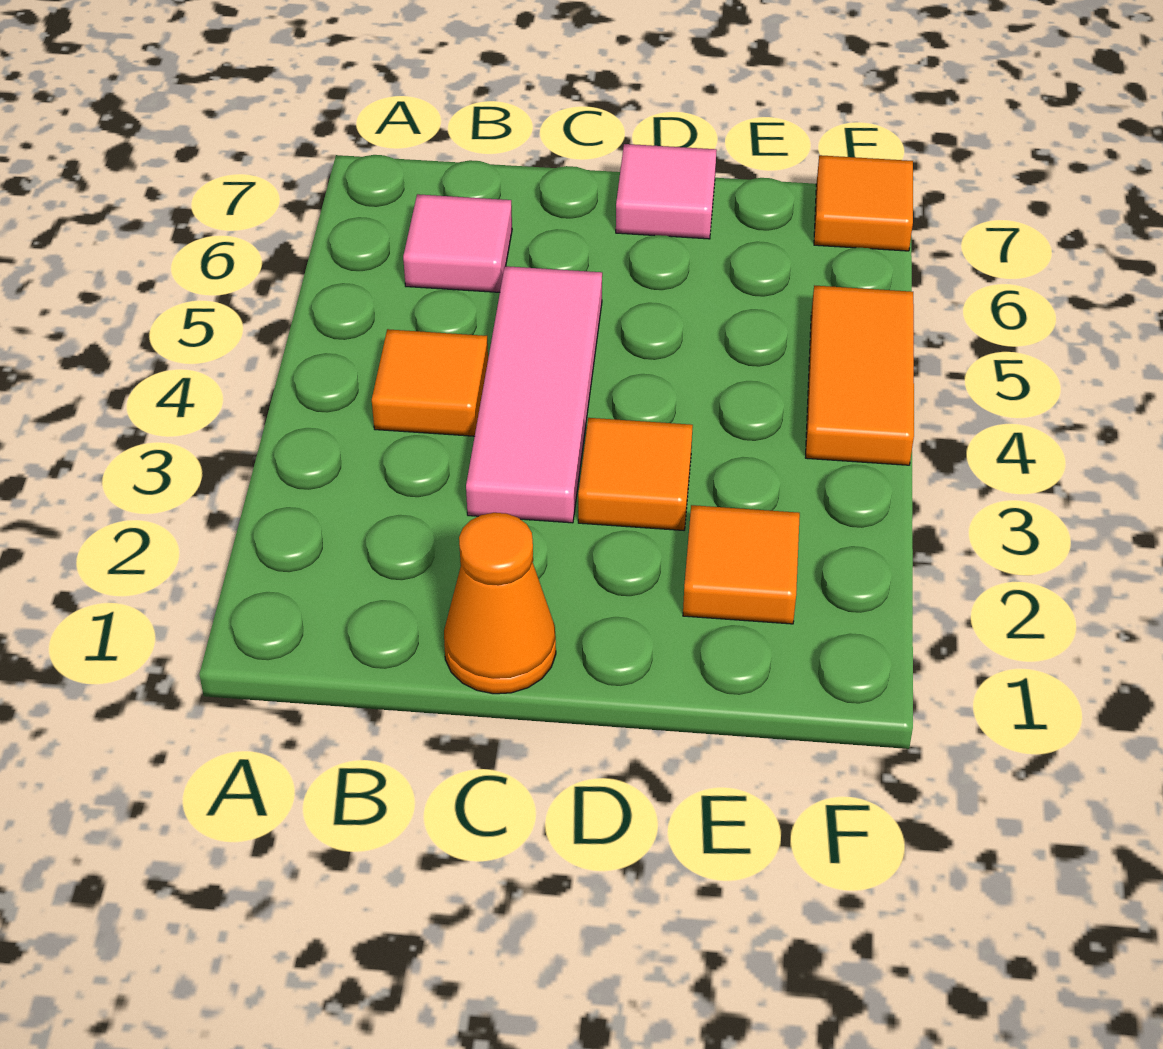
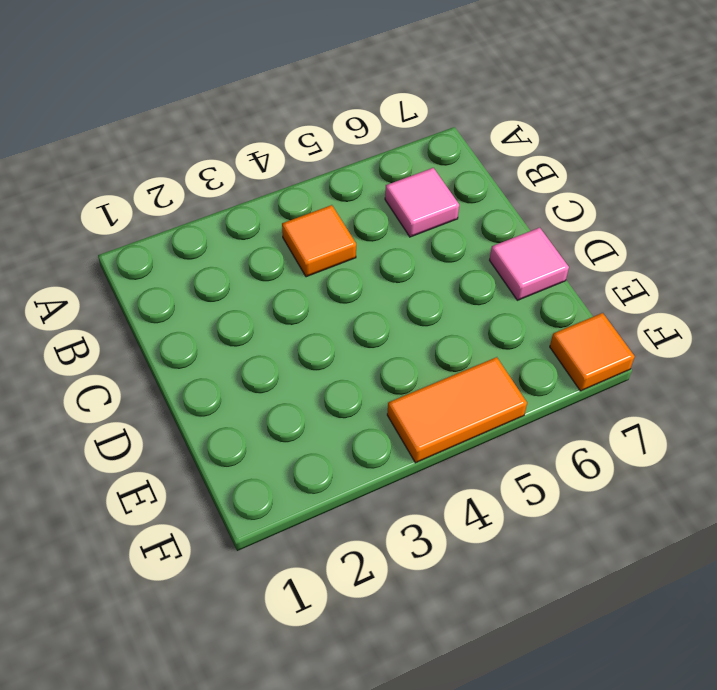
none -> orange 1x1 cone [444,513,556,694]
none -> pink 1x3 tile [466,266,602,523]

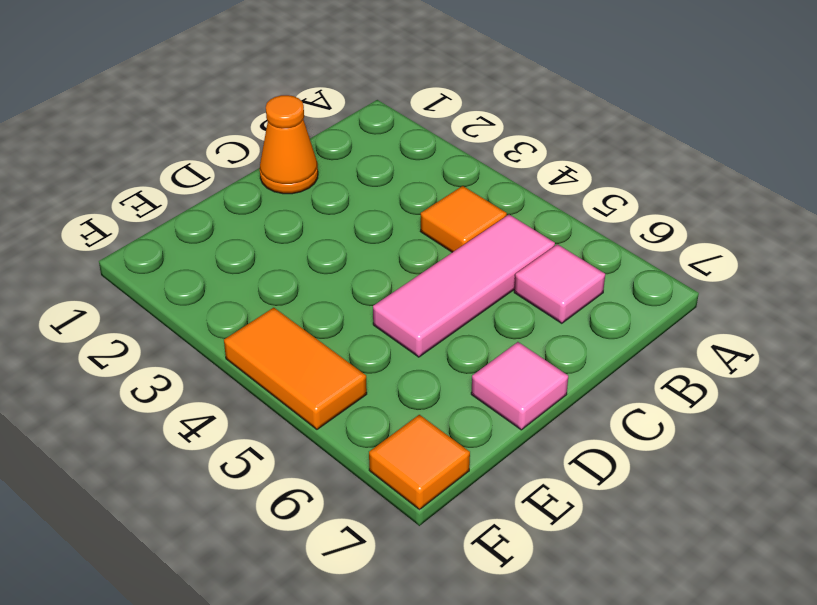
pink 1x3 tile [373,215,555,357] -> pink 1x3 tile turned to [466,266,602,523]
none -> orange 1x1 tile [578,418,693,530]
none -> orange 1x1 tile [683,505,800,624]

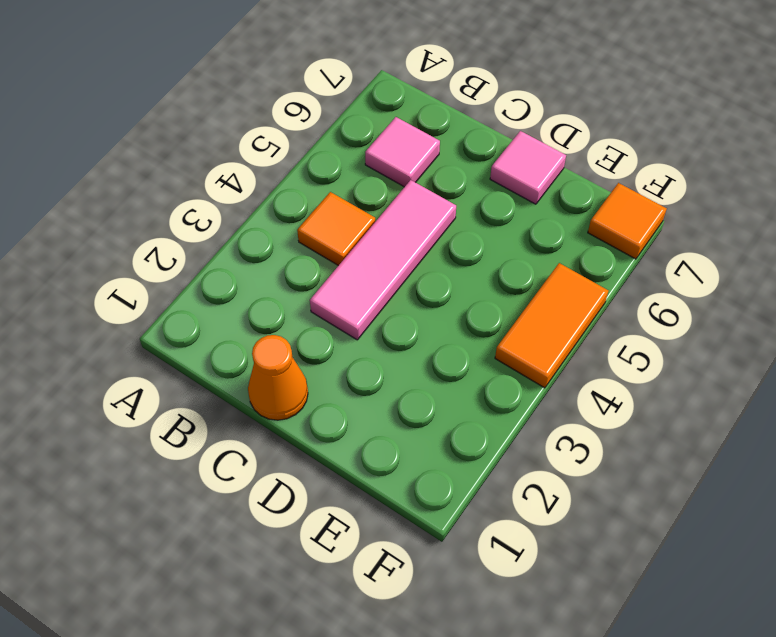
none -> orange 1x1 tile [578,418,693,530]
none -> orange 1x1 tile [683,505,800,624]

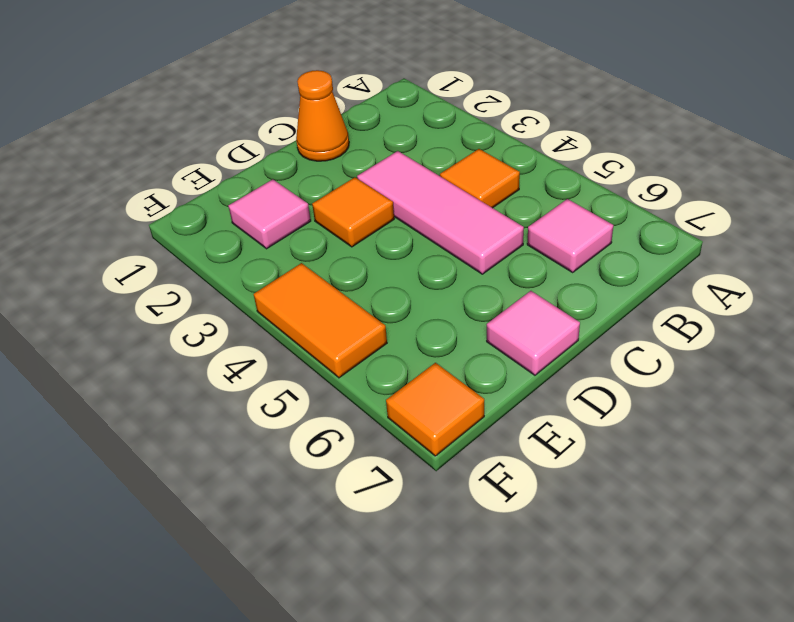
pink 1x1 tile [228,179,311,249] -> orange 1x1 tile [683,505,800,624]

